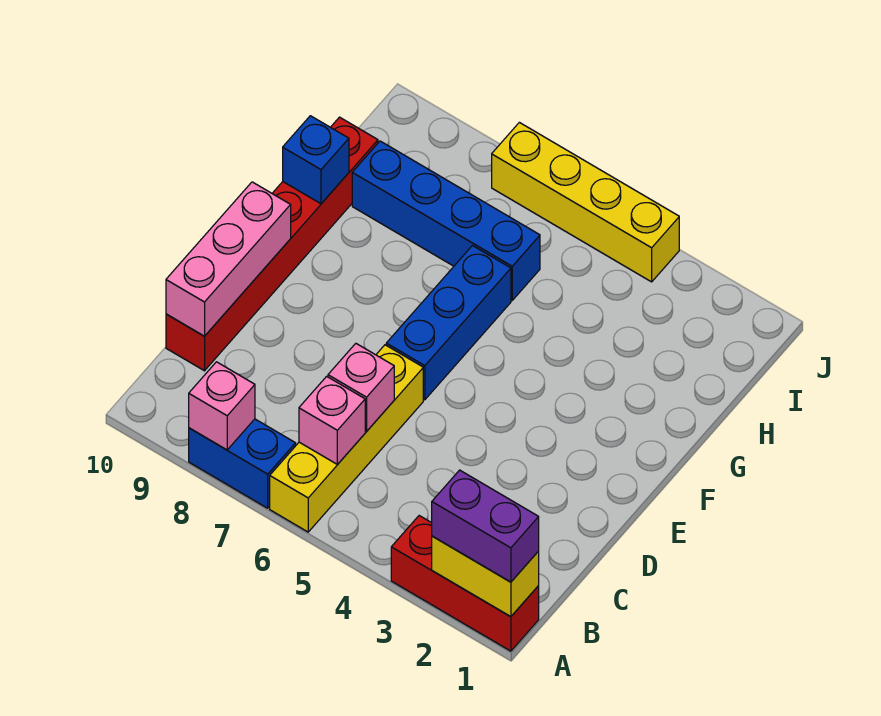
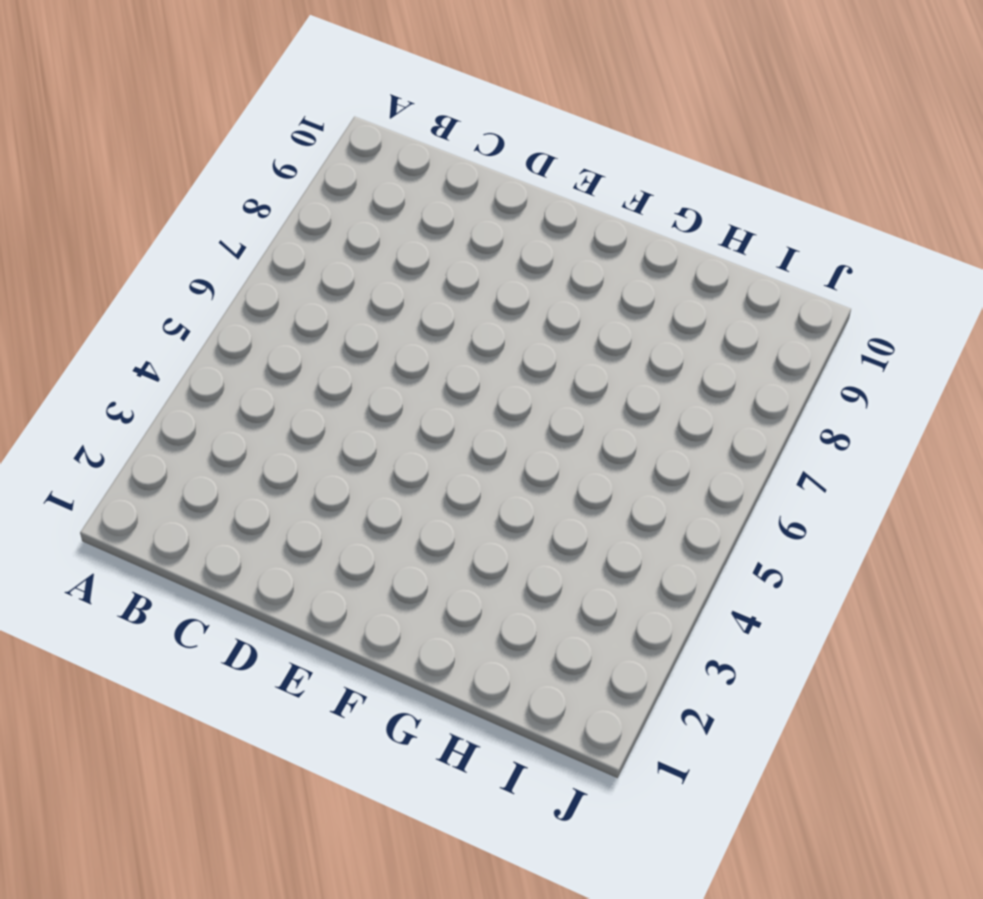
none -> red 1x3 brick [391,516,539,651]
none -> yellow 1x4 brick [270,345,423,532]
none -> blue 1x2 brick [189,419,296,508]

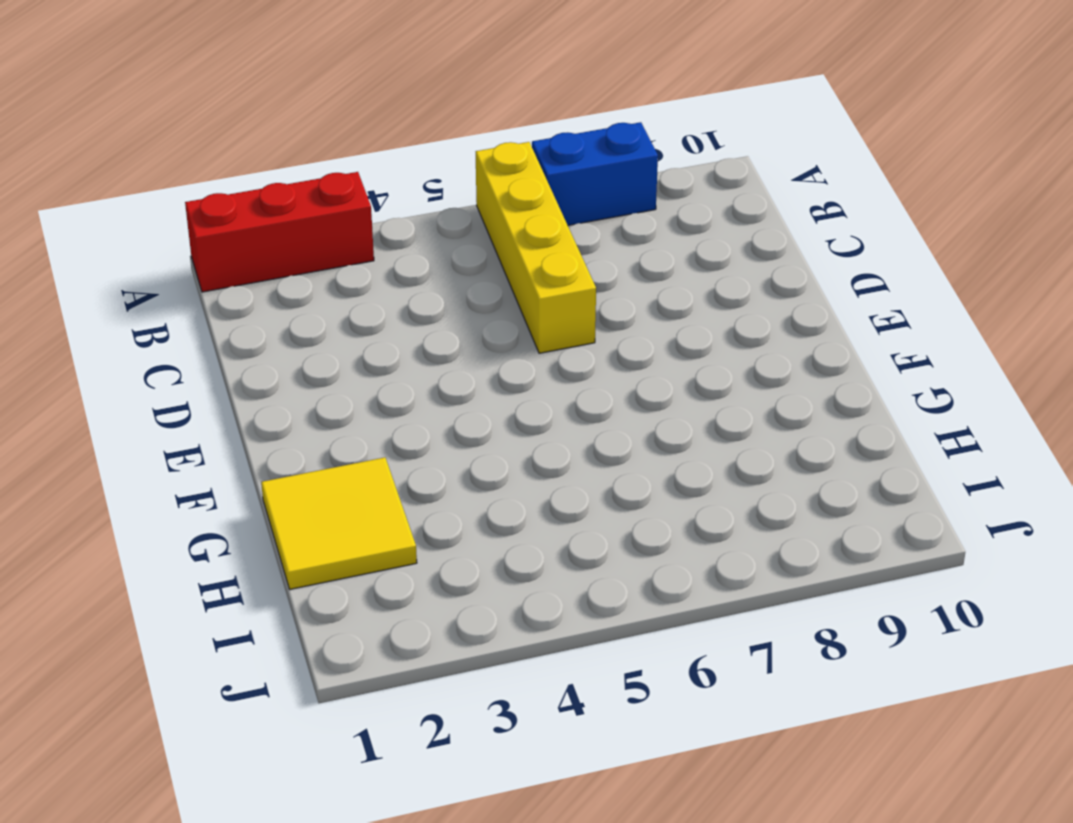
yellow 2x2 tile [261,457,417,589] -> none
none -> red 1x6 brick [166,117,378,371]
none -> blue 1x3 brick [386,246,511,400]
none -> blue 1x4 brick [352,141,540,300]

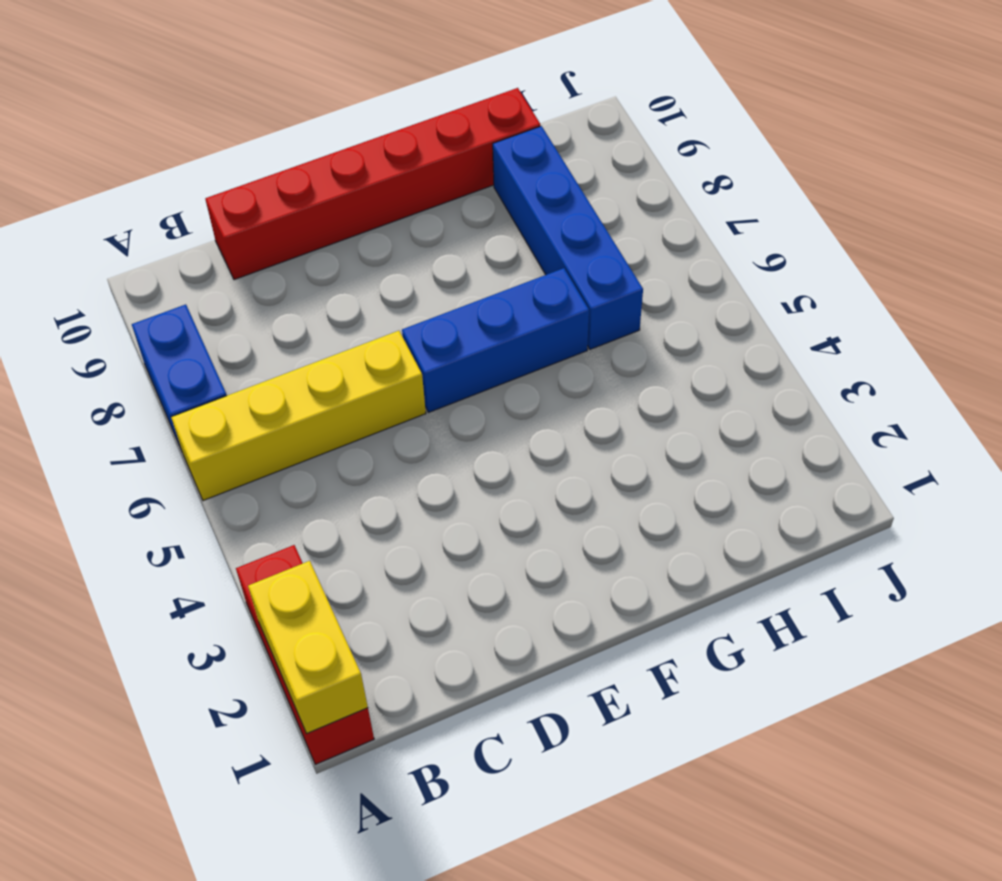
none -> yellow 1x4 brick [492,122,679,282]
none -> pink 1x1 brick [189,362,255,450]
none -> pink 1x1 brick [299,376,365,464]

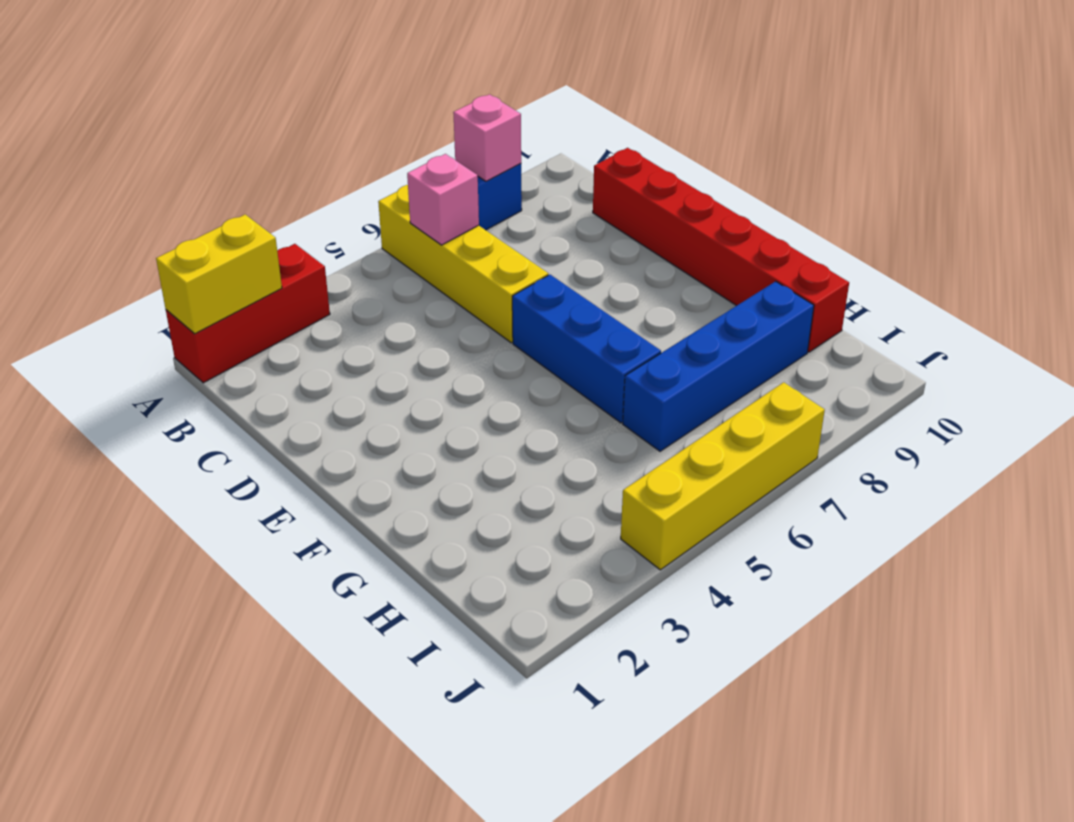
none -> pink 1x1 brick [328,344,394,431]
none -> pink 1x3 brick [166,182,291,336]
none -> blue 1x1 brick [283,116,349,204]

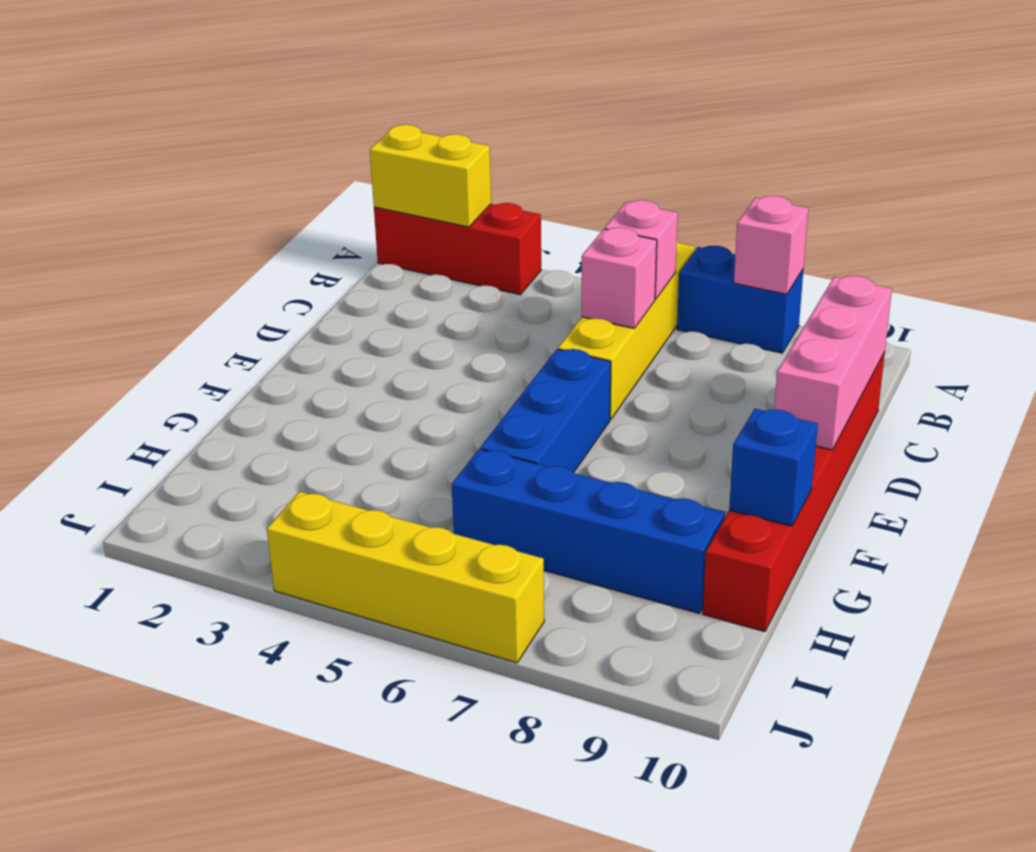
none -> purple 1x2 brick [432,470,539,582]

